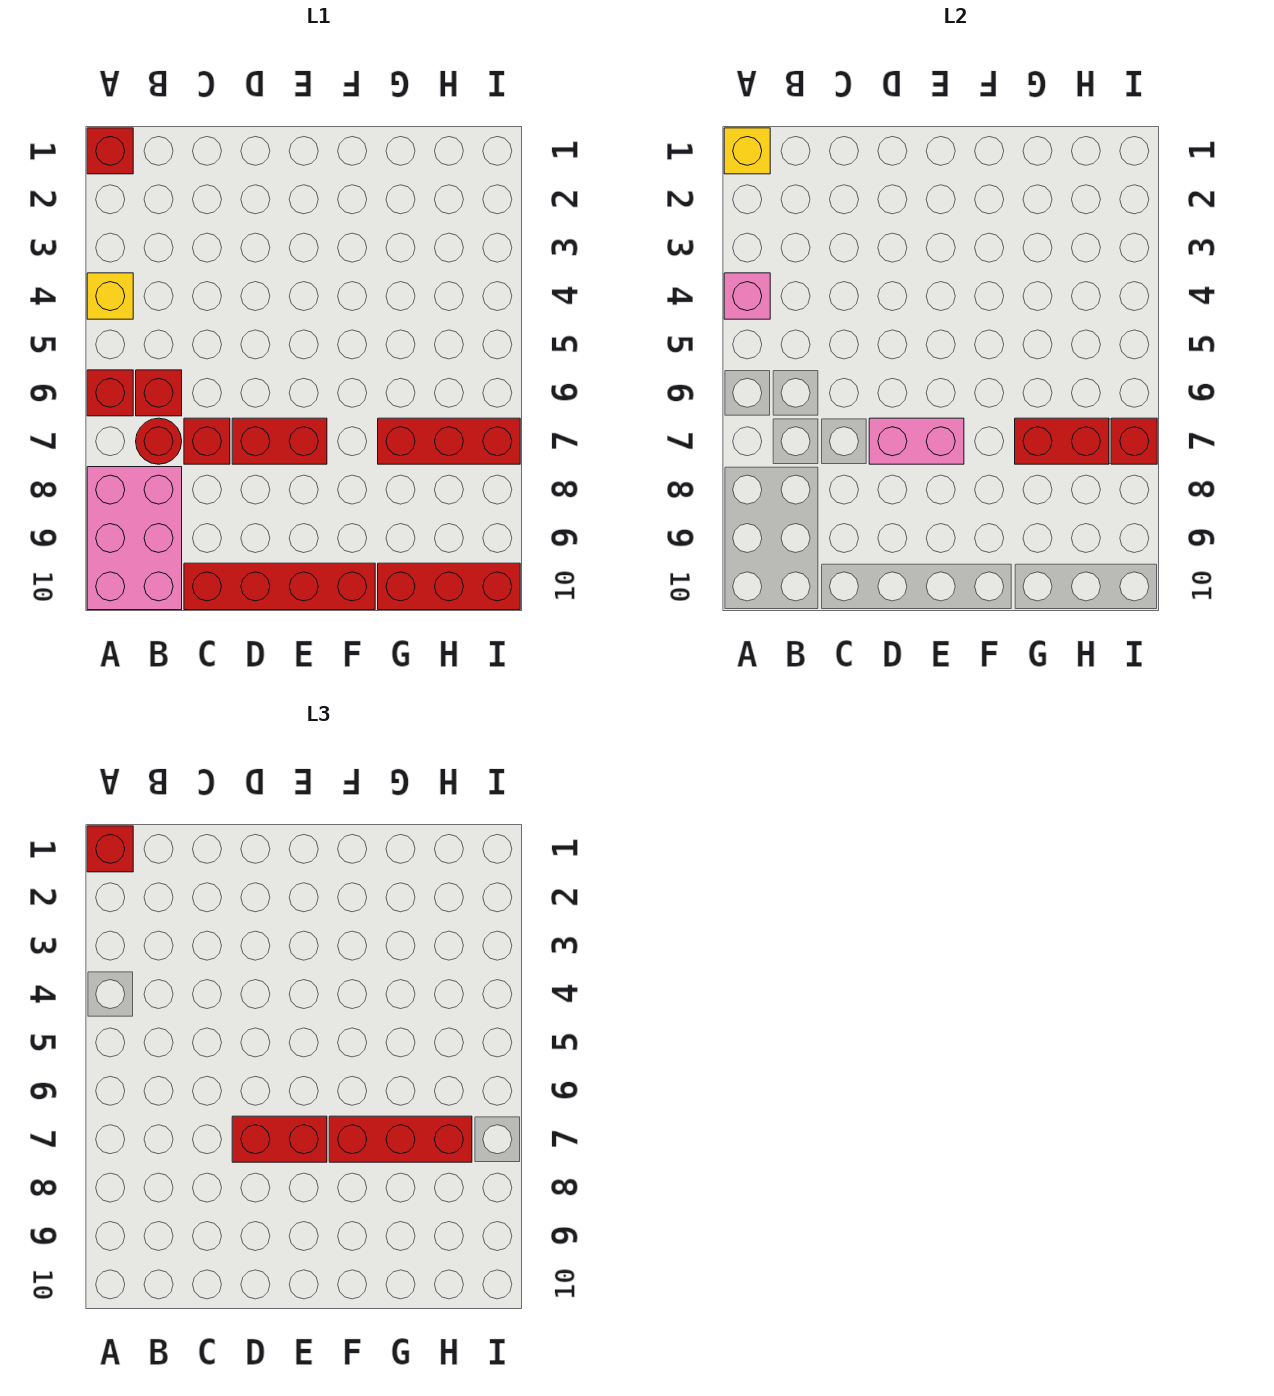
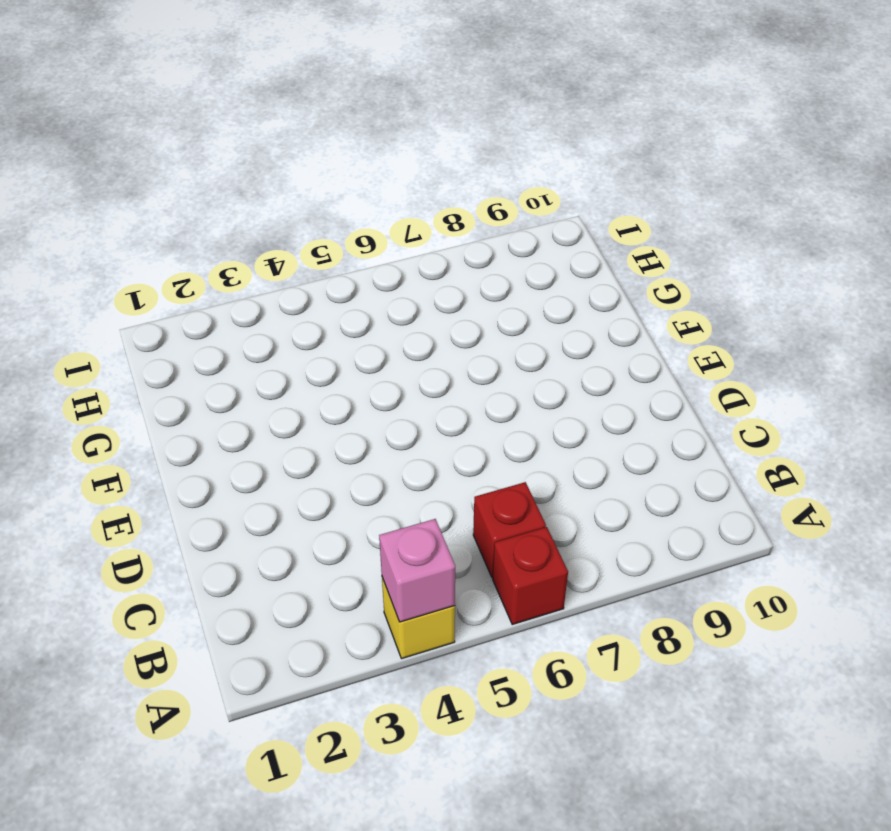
none -> red 1x1 brick [87,128,133,174]
none -> pink 2x3 brick [87,467,182,610]
none -> red 1x1 round brick [136,418,182,464]

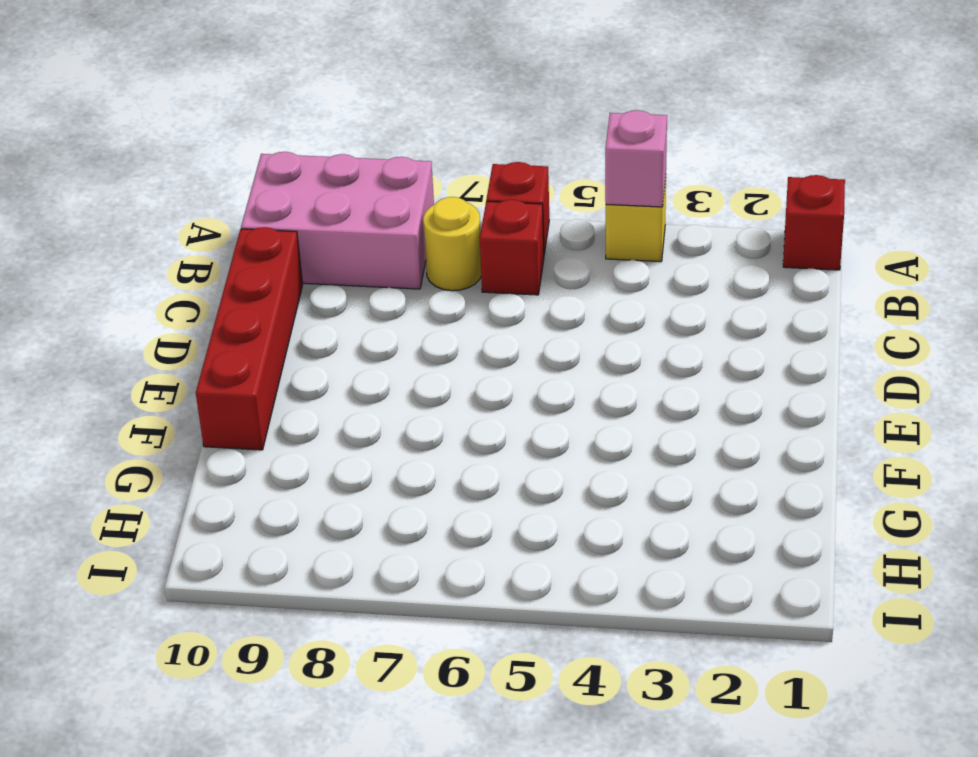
yellow 1x1 round brick [423,197,481,291] -> red 1x1 round brick [136,418,182,464]
none -> red 1x1 brick [184,418,230,464]
none -> red 1x2 brick [232,418,327,464]
none -> red 1x3 brick [378,418,520,464]

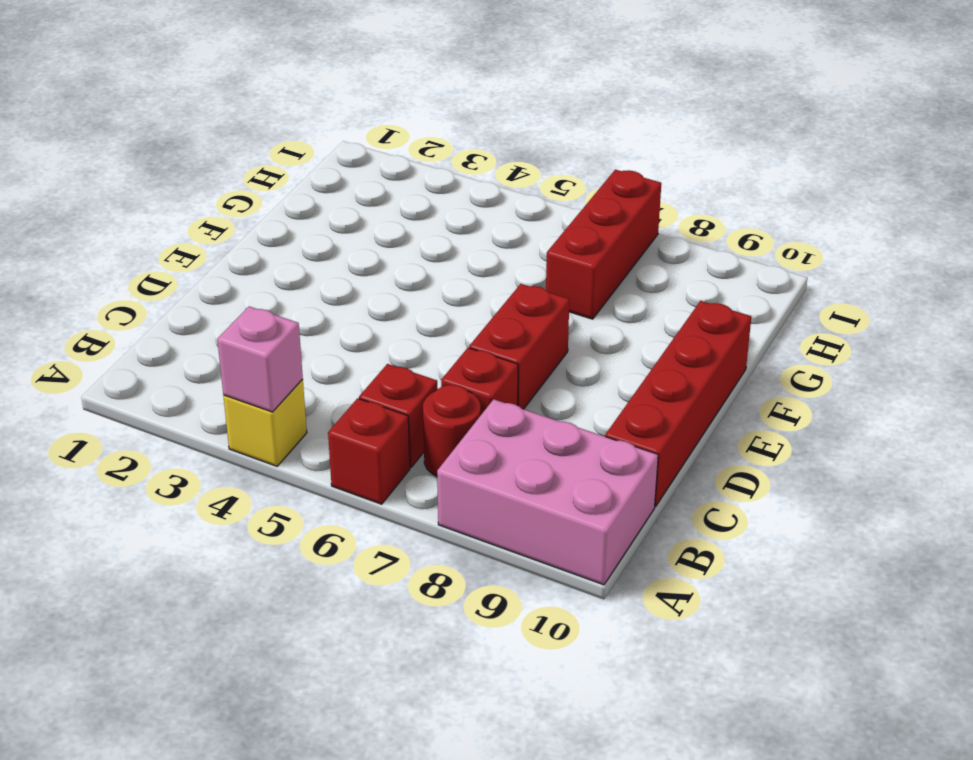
none -> red 1x1 brick [87,128,133,174]
none -> red 1x3 brick [378,563,520,610]
none -> yellow 1x1 brick [724,128,770,174]

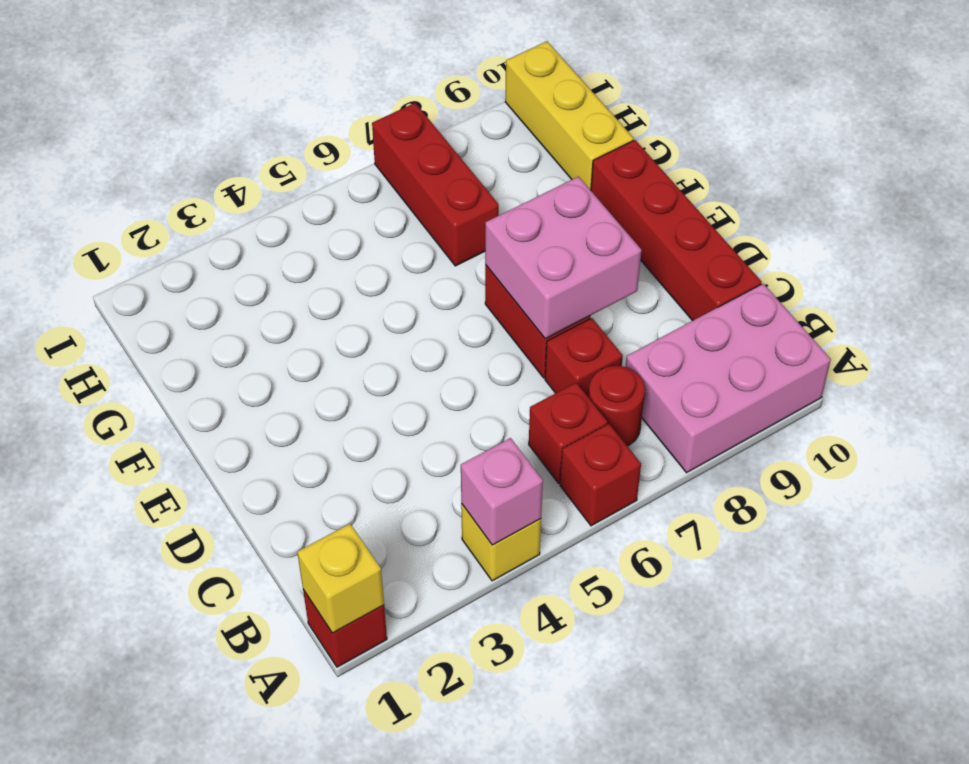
pink 2x2 brick [485,177,641,339] -> pink 1x2 brick [869,418,964,464]
yellow 1x3 brick [505,41,634,190] -> red 1x3 brick [378,563,520,610]
none -> red 1x2 brick [1015,418,1109,464]
none -> red 1x1 brick [1111,418,1157,464]
none -> red 1x1 brick [87,826,133,872]

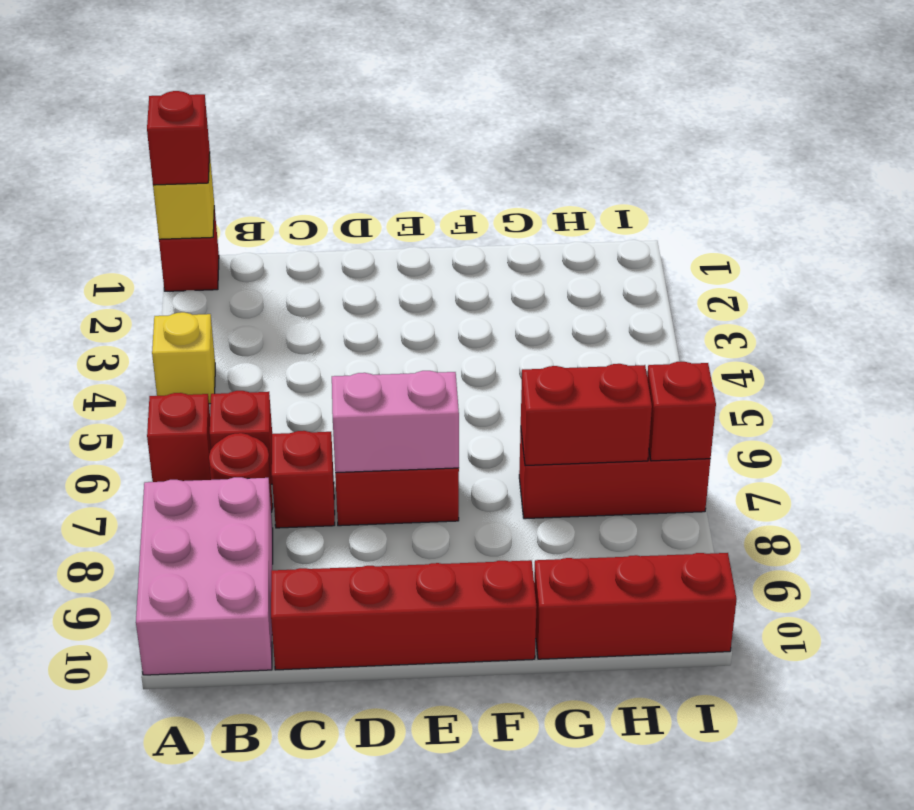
none -> pink 1x1 brick [724,273,770,319]
none -> red 1x2 brick [232,1116,327,1162]
none -> red 1x3 brick [329,1116,472,1162]

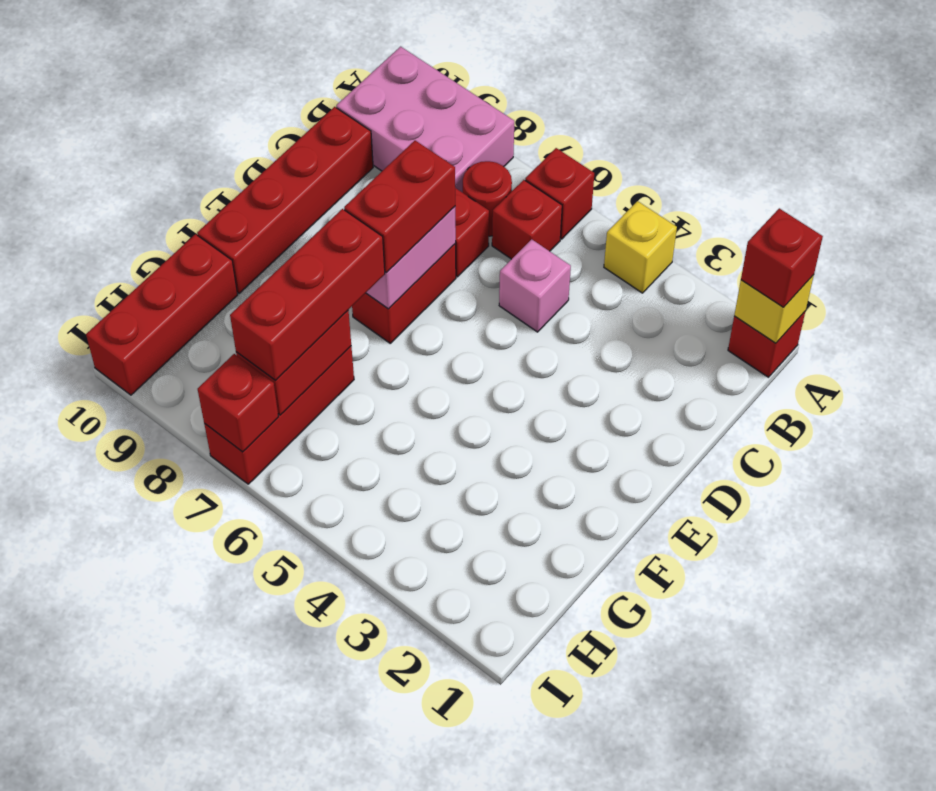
pink 1x1 brick [499,239,571,332] -> pink 1x1 brick moved to [724,273,770,319]

